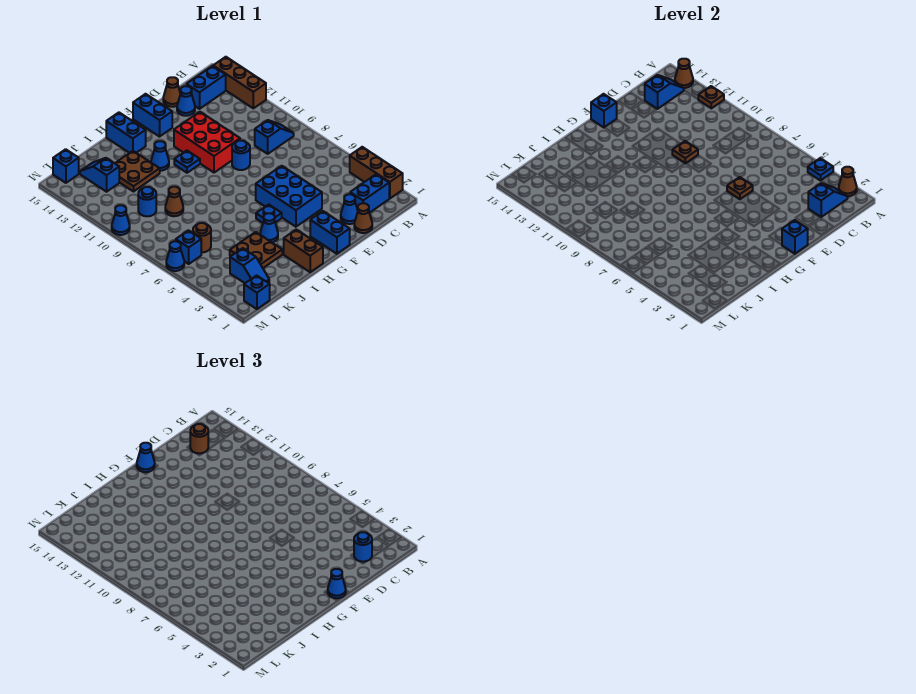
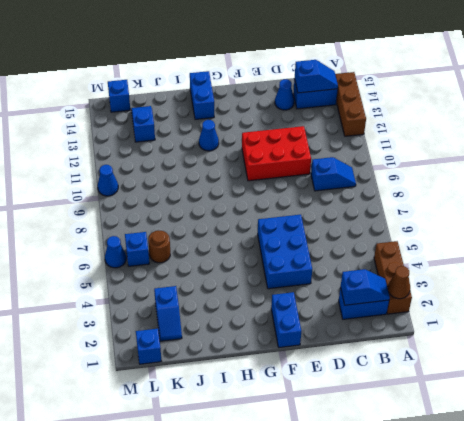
red 2x3 brick [242,126,311,181] -> red 2x3 brick turned to [174,112,240,173]
none -> brown 1x1 cone [354,203,372,233]
none -> blue 1x1 cone [341,194,358,224]
none -> brown 1x1 cone [163,77,180,107]
none -> blue 1x1 round brick [232,141,250,170]

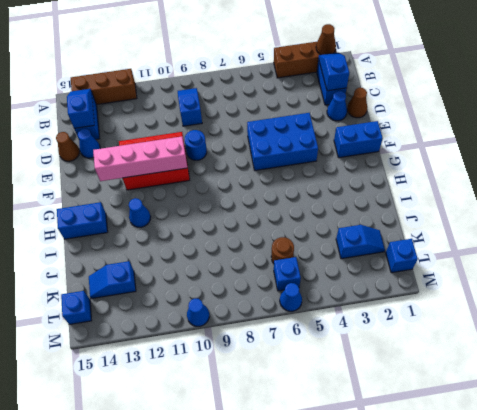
pink 1x4 brick [93,136,187,181] -> none
none -> blue 1x2 brick [133,94,172,137]
none -> blue 1x1 plate [256,204,282,223]
none -> blue 1x1 plate [174,150,200,173]
none -> brown 1x2 brick [284,230,323,272]

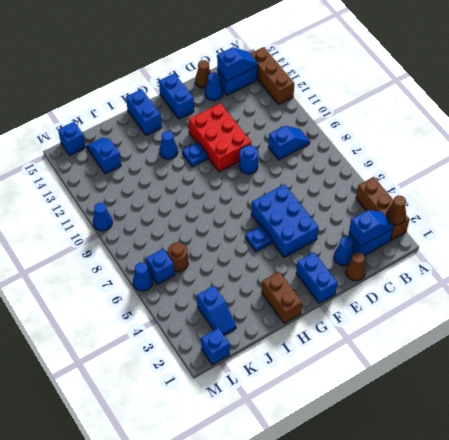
none -> blue 1x1 cone [260,213,278,242]
none -> brown 2x2 plate [230,232,282,268]
none -> brown 2x2 plate [115,151,160,191]
none -> brown 1x1 cone [165,187,183,216]

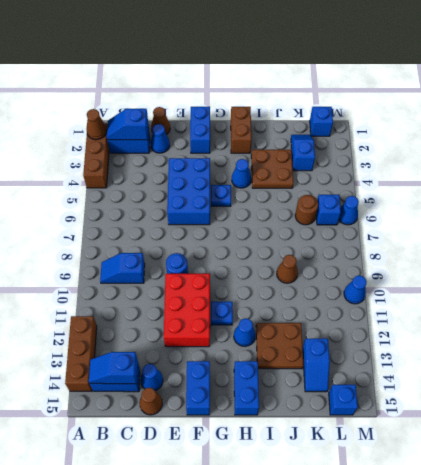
none -> blue 1x1 round brick [138,187,156,216]
none -> blue 1x1 plate [808,158,833,181]
none -> brown 1x1 plate [698,86,724,108]
none -> brown 1x1 cone [675,59,693,88]

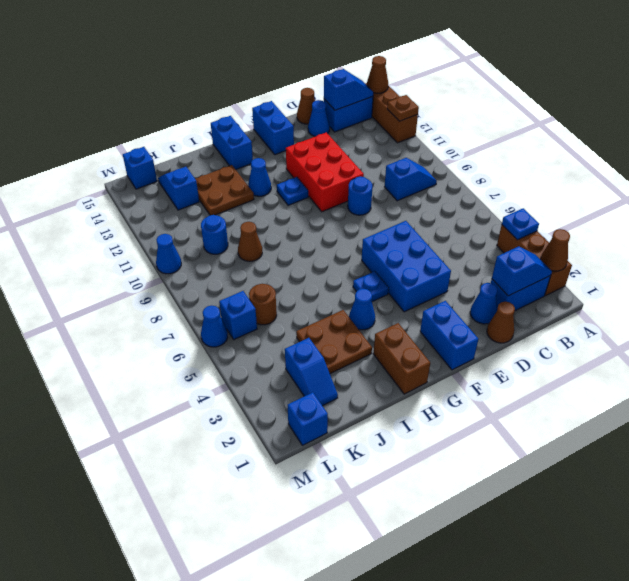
none -> brown 1x1 plate [727,177,753,199]
none -> brown 1x1 plate [672,141,698,163]
none -> blue 1x1 brick [782,220,808,254]
none -> blue 1x1 brick [591,94,617,128]

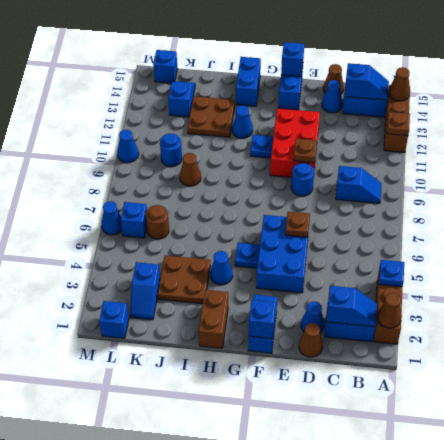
none -> blue 1x1 round brick [354,532,372,562]
none -> brown 1x1 round brick [190,424,209,453]
none -> blue 1x1 cone [328,569,346,598]
none -> blue 1x1 cone [137,443,155,472]

